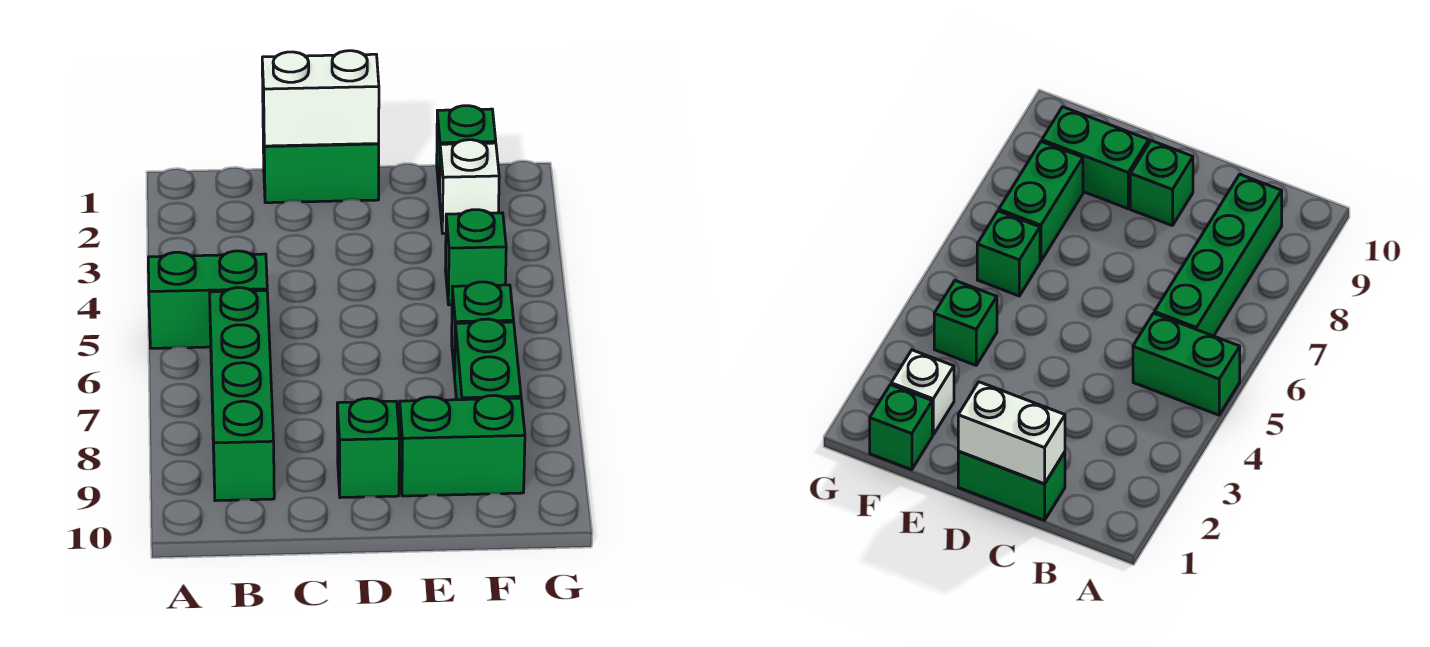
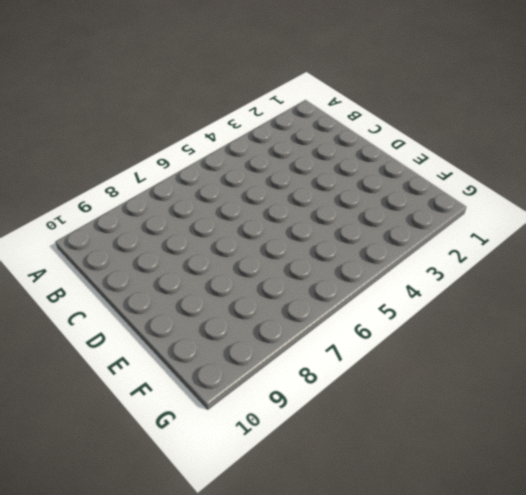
none -> green 1x2 brick [148,251,267,348]
none -> green 1x4 brick [210,288,274,501]

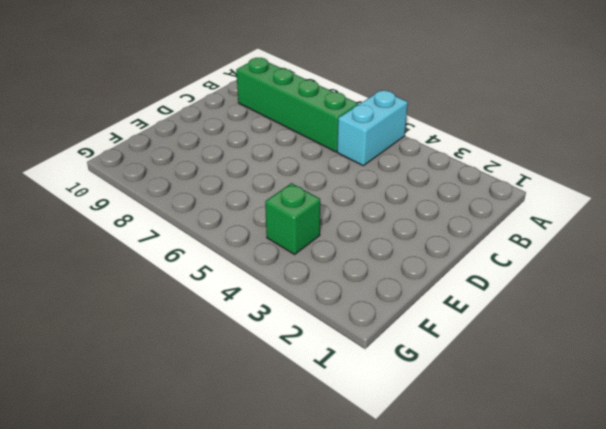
cyan 1x2 brick [337,90,408,166] -> green 1x2 brick [148,251,267,348]
none -> green 1x2 brick [263,126,379,203]
none -> green 1x1 brick [337,398,399,498]

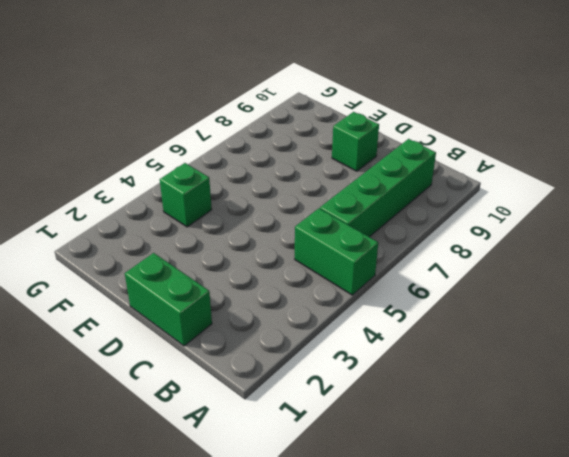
none -> green 1x2 brick [399,395,525,496]
none -> green 1x1 brick [437,106,496,198]

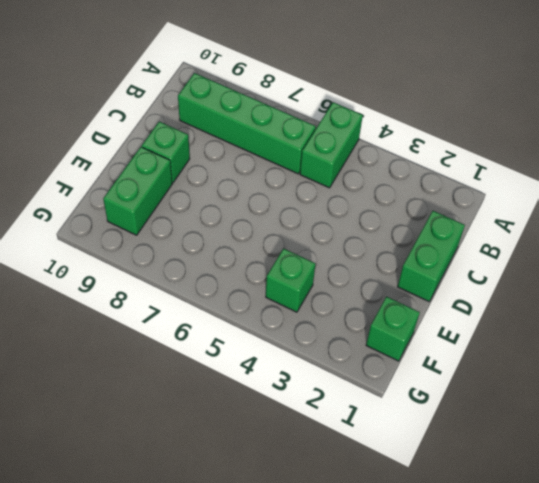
none -> white 1x1 brick [440,140,499,233]
none -> green 1x1 brick [452,282,514,377]

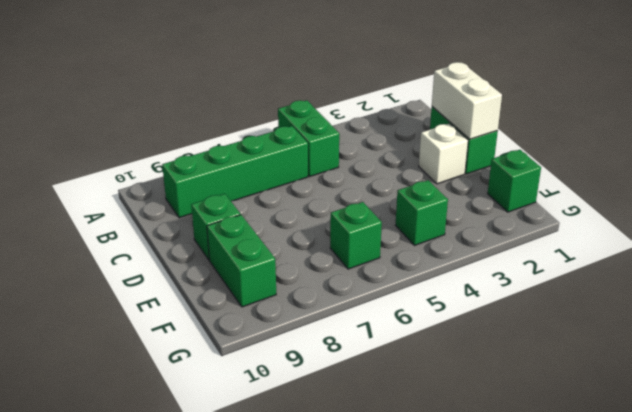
white 1x1 brick [419,124,468,184] -> white 1x1 brick moved to [440,140,499,233]
none -> green 1x2 brick [455,319,521,400]

